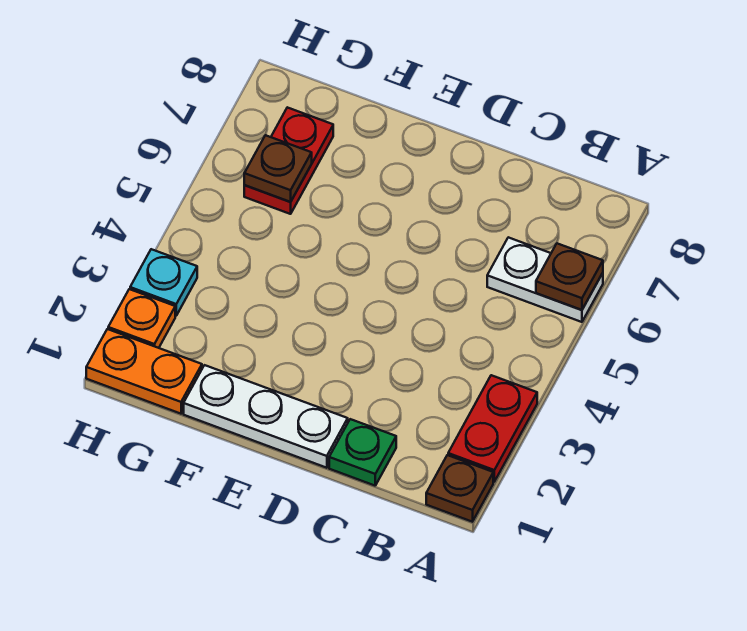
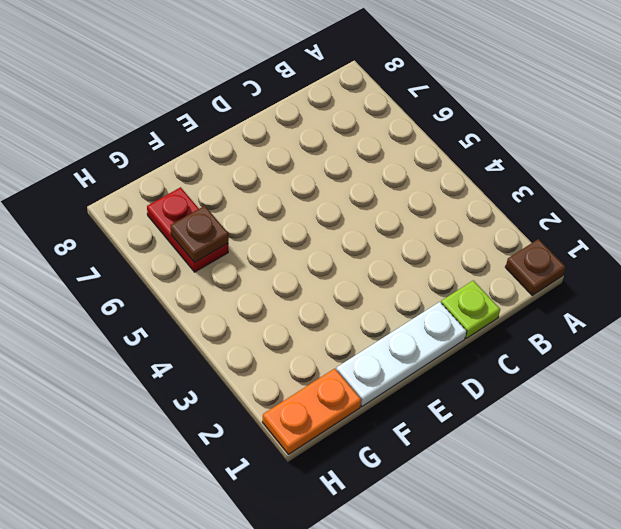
lime 1x1 plate [441,280,500,338] -> green 1x1 plate [329,419,396,486]
none -> red 1x2 plate [448,375,537,482]
none -> white 1x2 plate [487,237,603,322]

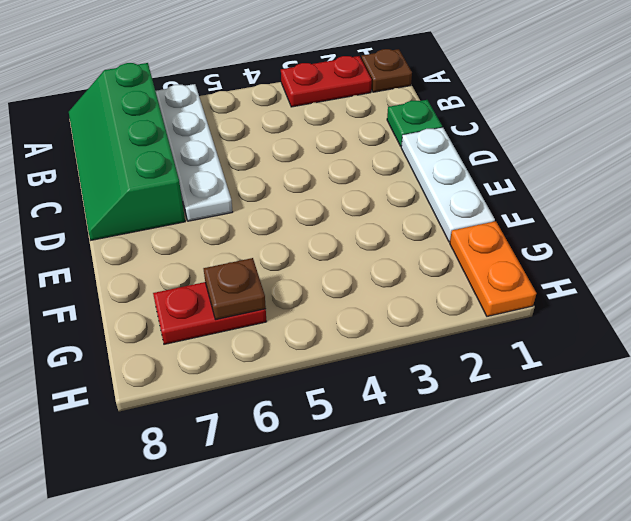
white 1x4 plate [156,84,233,221] -> white 1x2 plate [487,237,603,322]
green 2x4 slope [69,63,185,240] -> none
none -> orange 1x1 plate [108,289,175,348]
none -> cyan 1x1 plate [130,249,197,316]

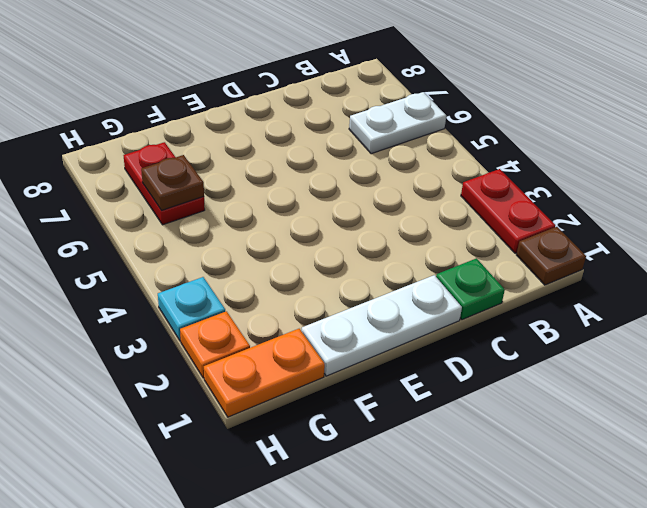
none -> brown 1x1 plate [536,243,603,310]

